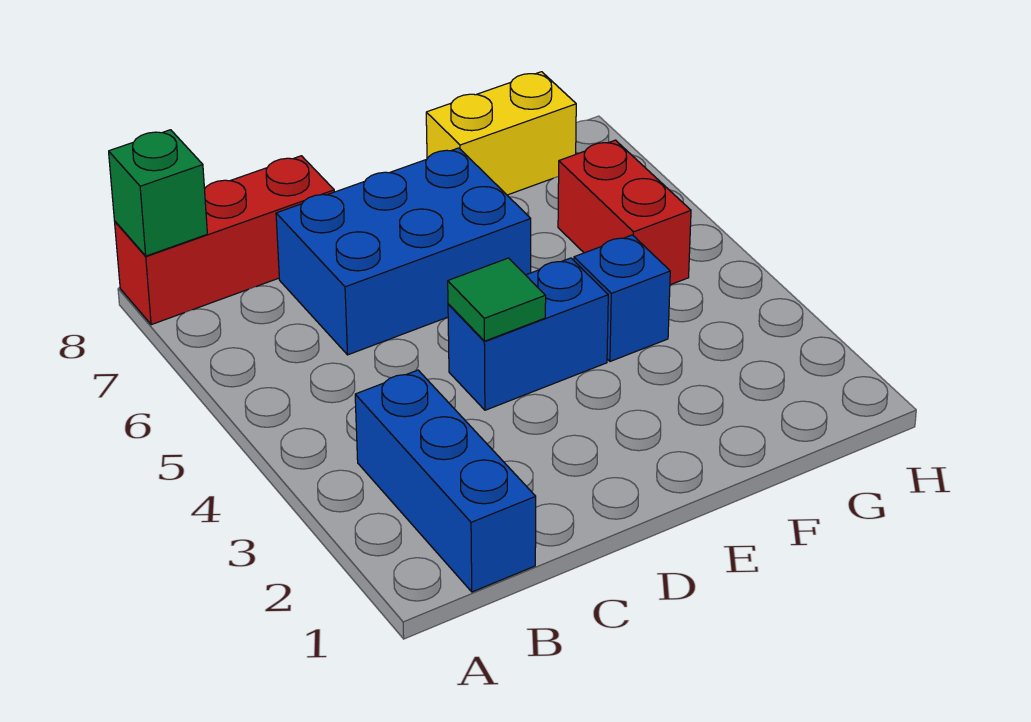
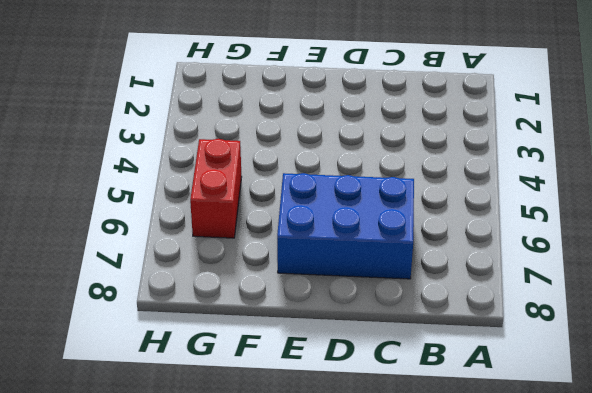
none -> red 1x3 brick [115,156,334,325]
none -> blue 1x3 brick [355,370,536,592]

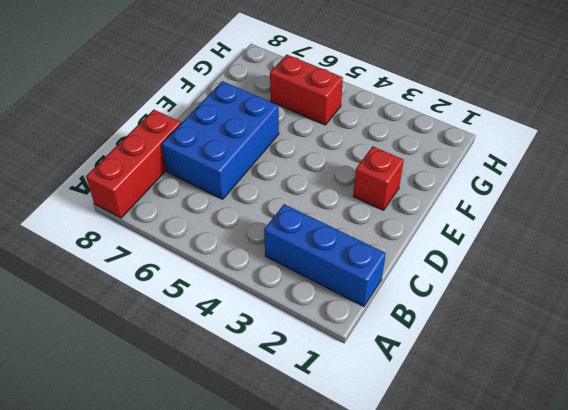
red 1x1 brick [353,146,404,210] -> none
none -> blue 1x2 brick [448,258,608,410]
none -> blue 1x1 brick [574,235,670,361]

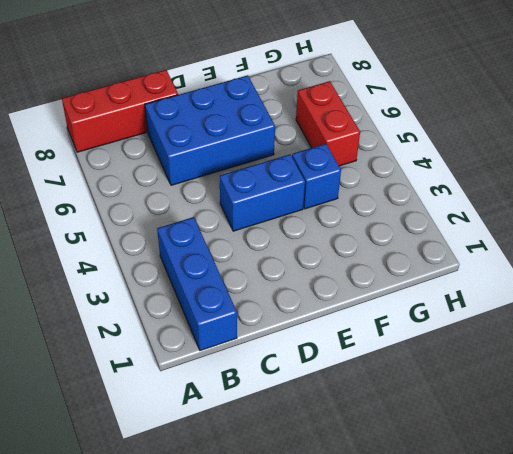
none -> yellow 1x2 brick [426,72,576,195]
none -> green 1x1 brick [109,130,207,256]

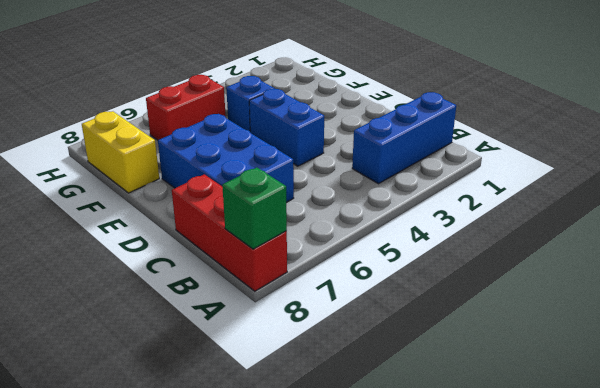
none -> green 1x1 tile [448,258,546,341]

